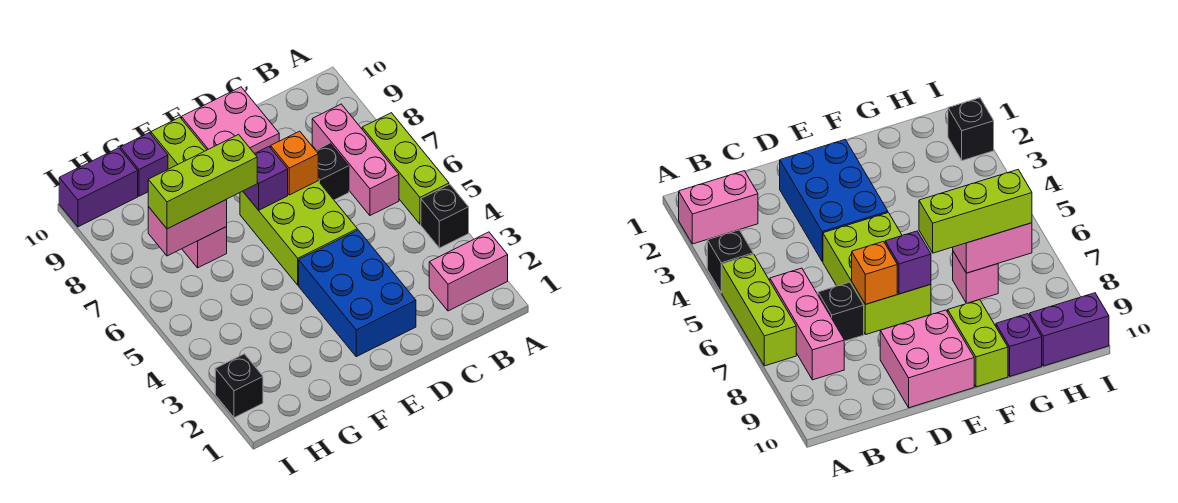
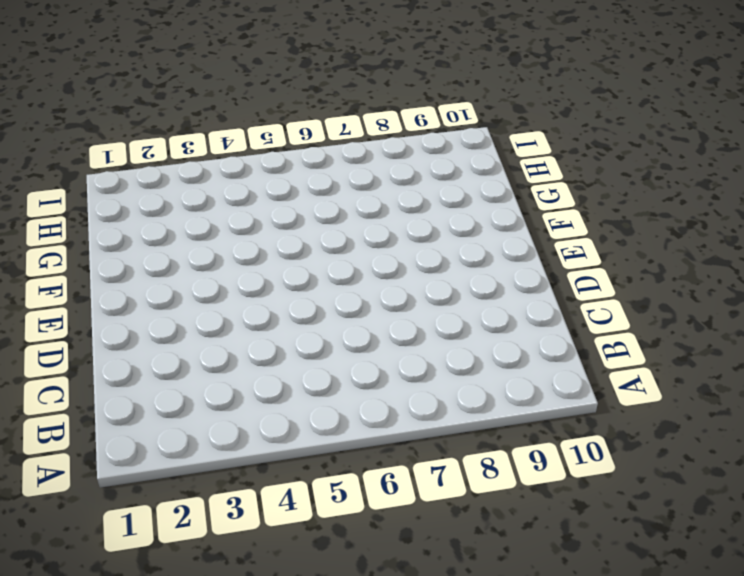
none -> pink 1x2 brick [429,232,508,311]
none -> black 1x1 brick [421,184,469,248]
none -> lime 1x3 brick [362,113,449,224]

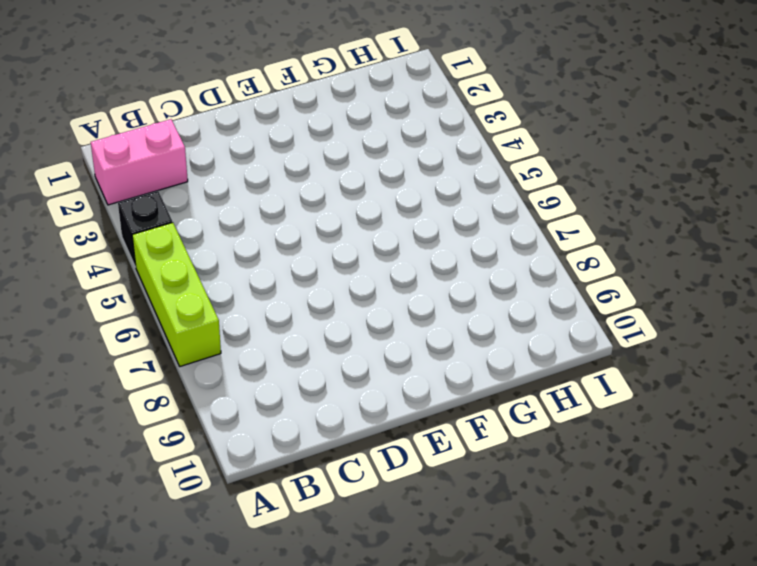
none -> pink 1x3 brick [312,104,399,215]
none -> black 1x1 brick [316,143,349,200]
none -> blue 2x3 brick [299,230,416,357]

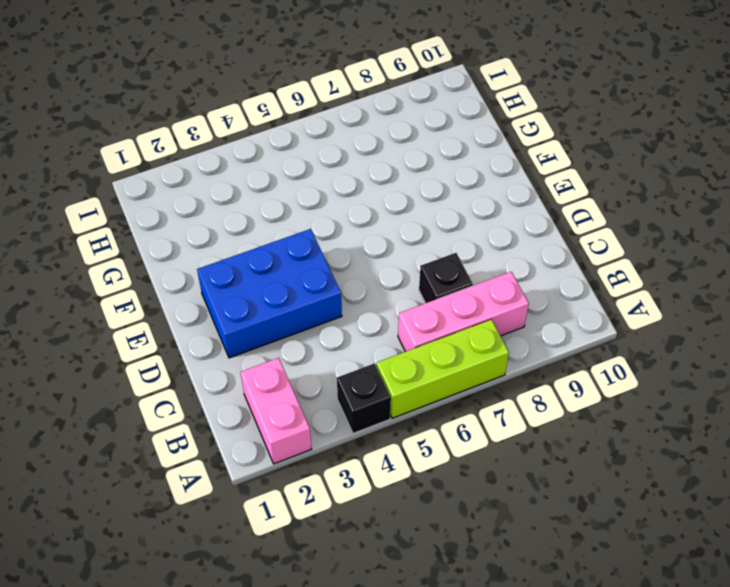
none -> lime 2x3 brick [240,181,357,285]
none -> pink 2x2 brick [182,87,279,154]
none -> lime 1x2 brick [151,117,206,169]

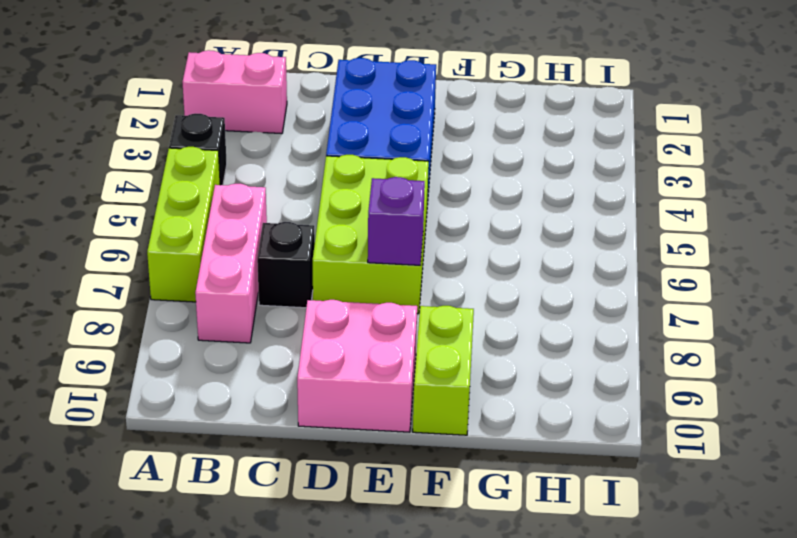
none -> pink 1x1 brick [182,227,227,268]
none -> purple 1x1 brick [120,133,168,196]
none -> purple 1x2 brick [59,148,138,227]

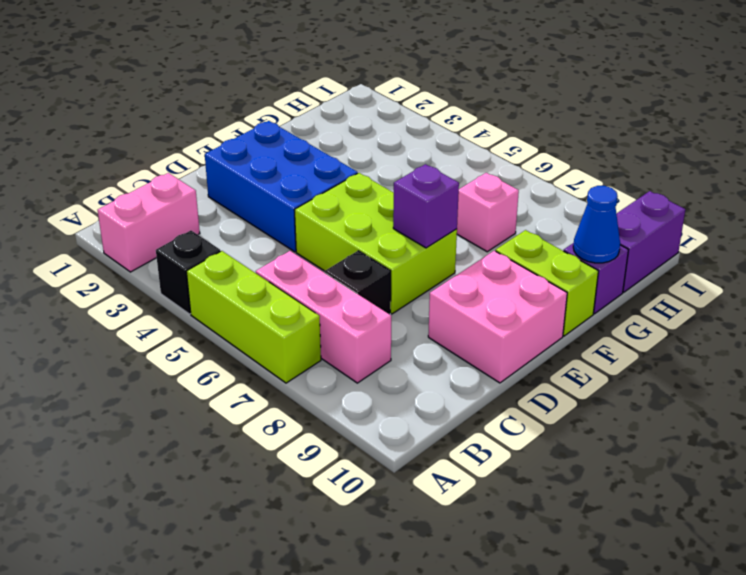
blue 1x1 cone [573,186,620,263] -> none
none -> black 1x1 brick [215,354,263,418]
none -> orange 1x1 brick [271,131,318,195]
none -> pink 1x2 brick [148,200,227,256]

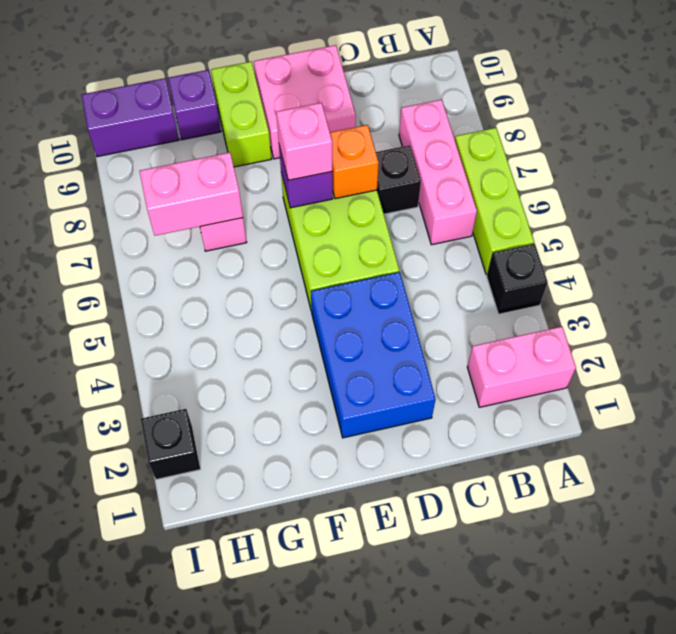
pink 1x1 brick [276,103,332,180] -> none
none -> lime 1x3 brick [148,135,257,229]

